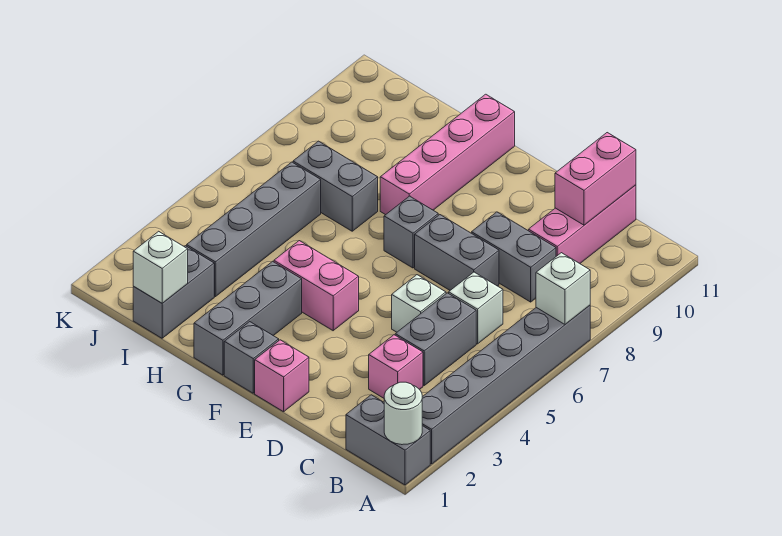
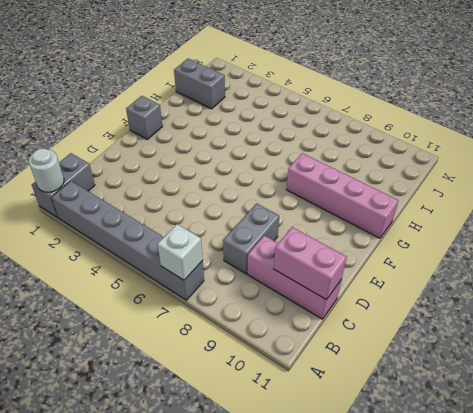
none -> pink 1x1 brick [369,335,423,398]
none -> grey 1x2 brick [395,293,476,385]
none -> white 1x1 brick [449,272,503,344]

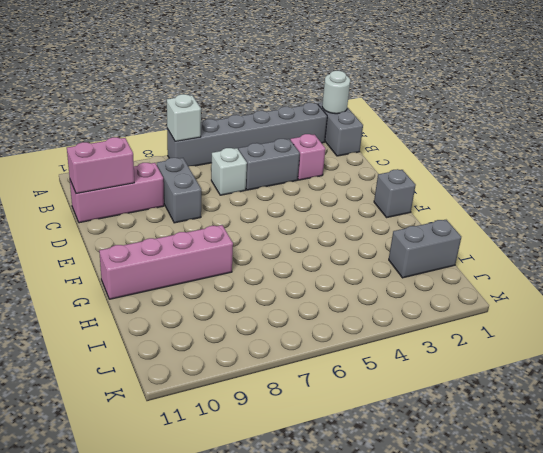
none -> white 1x1 brick [392,275,446,332]
none -> grey 1x2 brick [415,215,499,290]
none -> pink 1x1 brick [255,340,309,412]

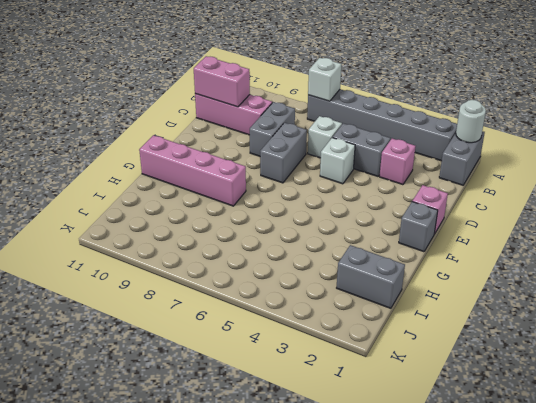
none -> pink 1x2 brick [274,241,359,331]
none -> grey 1x1 brick [384,196,438,268]
none -> grey 1x3 brick [194,261,302,375]

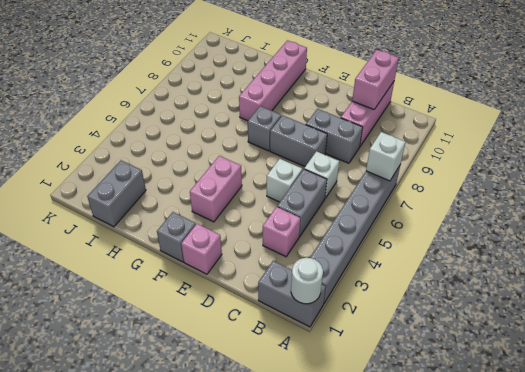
pink 1x2 brick [190,156,242,222] -> pink 1x2 brick turned to [274,241,359,331]
none -> grey 1x3 brick [194,261,302,375]
none -> grey 1x2 brick [293,141,378,231]
none -> grey 1x4 brick [187,162,321,297]

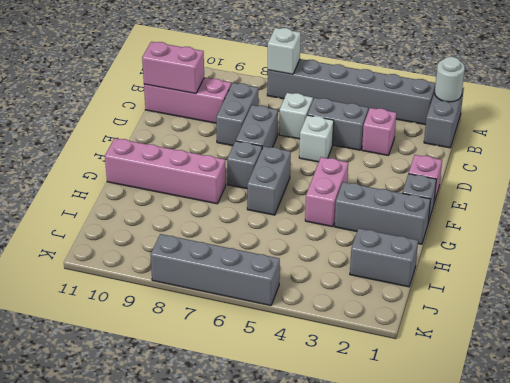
grey 1x2 brick [247,146,291,215] -> grey 1x2 brick moved to [293,141,378,231]
grey 1x4 brick [150,234,280,306] -> grey 1x4 brick moved to [187,162,321,297]
none -> white 1x1 brick [133,231,188,303]

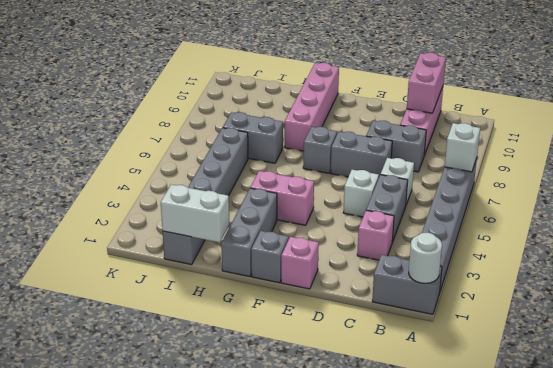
white 1x2 brick [161,185,229,242] -> white 1x1 brick [133,231,188,303]

